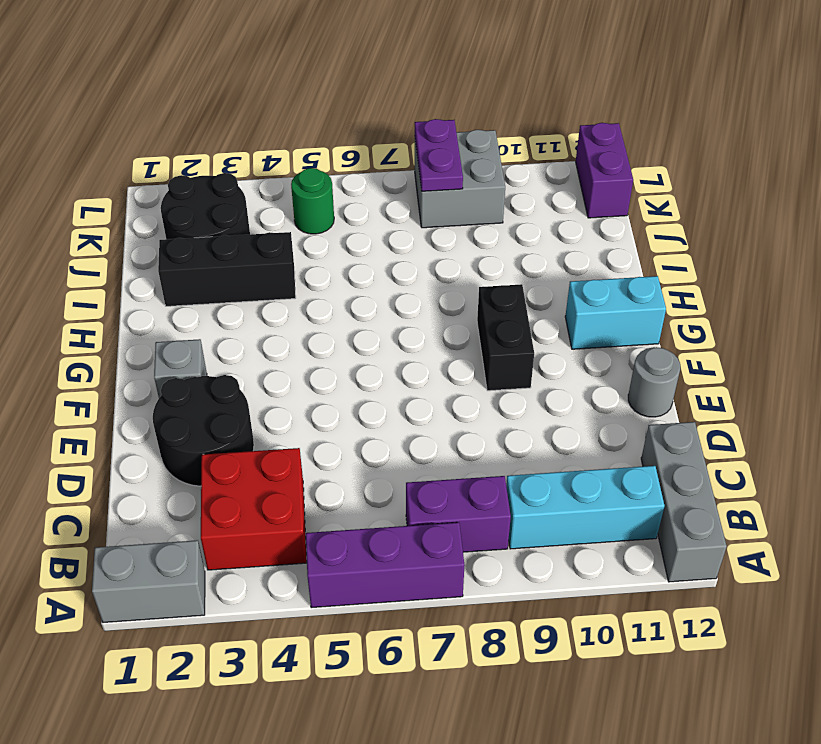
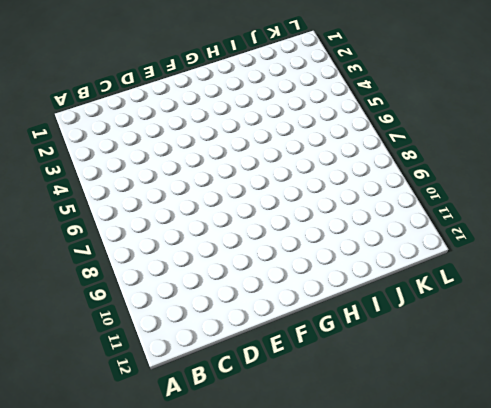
none -> grey 1x2 brick [92,540,205,623]
none -> purple 1x3 brick [306,522,465,608]
none -> grey 1x3 brick [641,422,727,582]

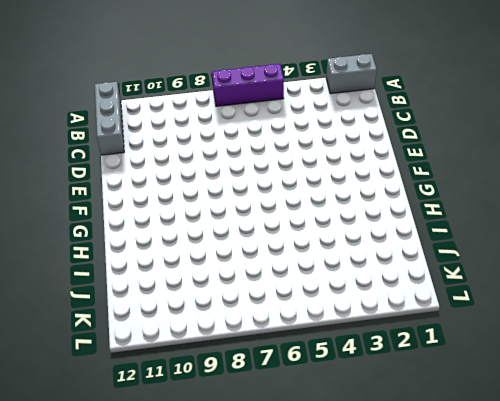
none -> red 2x2 brick [201,448,307,570]
none -> purple 1x2 brick [406,476,511,552]
none -> cyan 1x3 brick [506,466,665,549]

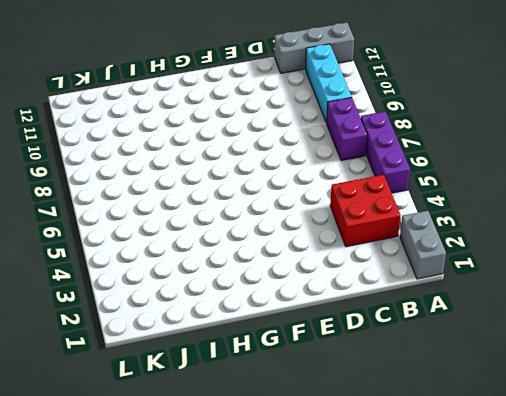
none -> black 2x2 round brick [153,375,254,486]
none -> grey 1x1 round brick [628,347,680,417]
none -> grey 1x1 brick [154,339,207,398]

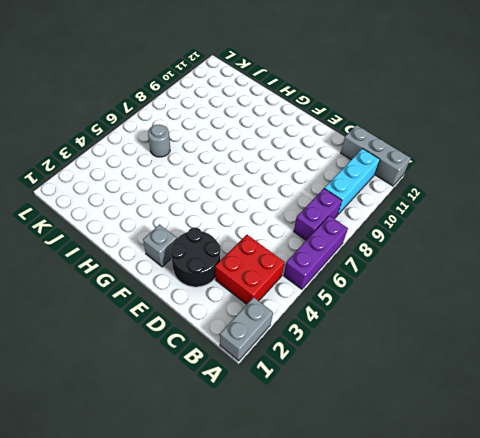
grey 1x1 round brick [148,124,170,157] -> grey 1x1 round brick moved to [628,347,680,417]
none -> black 1x2 brick [477,284,534,391]
none -> cyan 1x2 brick [565,276,666,349]
none -> black 1x3 brick [158,232,296,306]

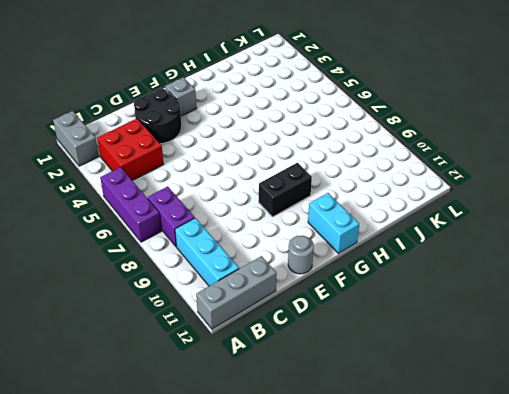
none -> black 1x3 brick [158,232,296,306]
none -> black 2x2 round brick [161,173,250,239]
none -> green 1x1 round brick [291,168,334,234]

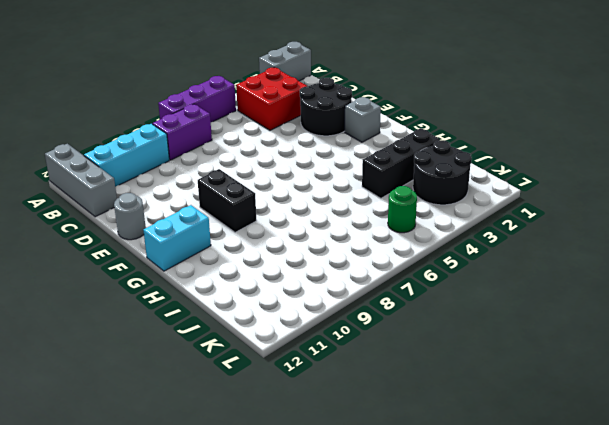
none -> grey 2x2 brick [415,130,505,228]
none -> purple 1x2 brick [576,123,633,218]
none -> purple 1x2 plate [415,119,463,191]

